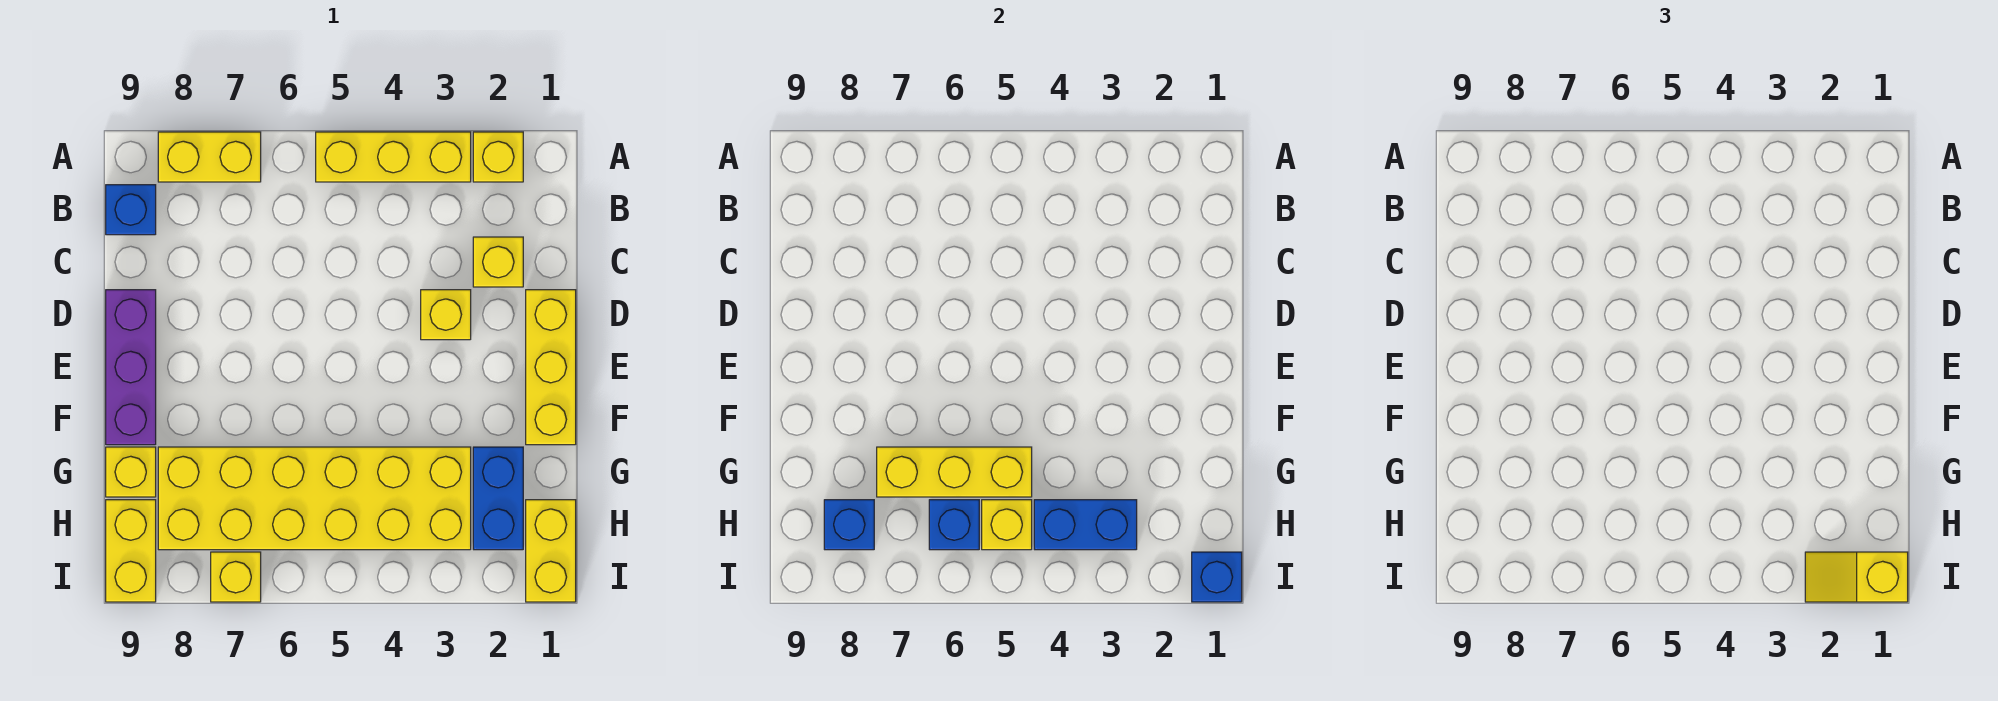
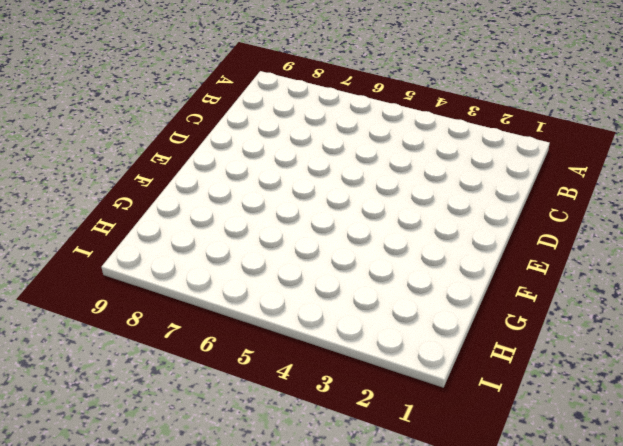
none -> yellow 1x1 brick [473,132,523,182]
none -> yellow 1x3 brick [316,132,471,182]
none -> yellow 1x2 brick [158,132,261,182]

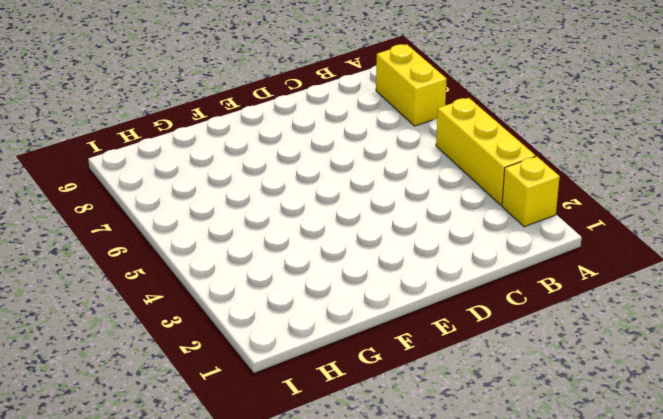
none -> blue 1x1 brick [106,185,156,235]
none -> yellow 1x1 brick [473,237,523,287]
none -> yellow 1x3 brick [526,290,576,445]

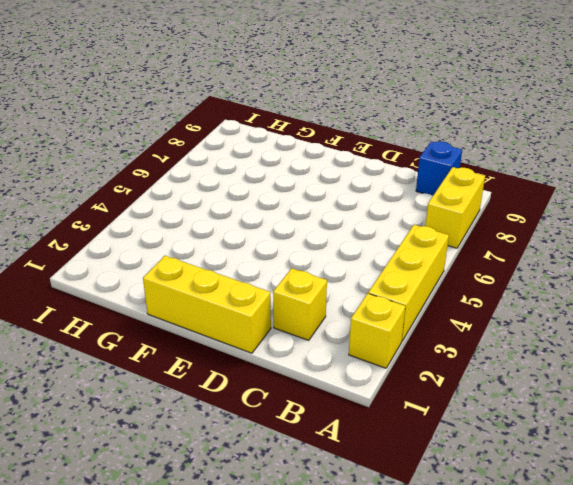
none -> yellow 1x1 brick [421,290,471,340]
none -> purple 1x3 brick [106,290,156,445]
none -> blue 1x2 brick [473,447,523,550]

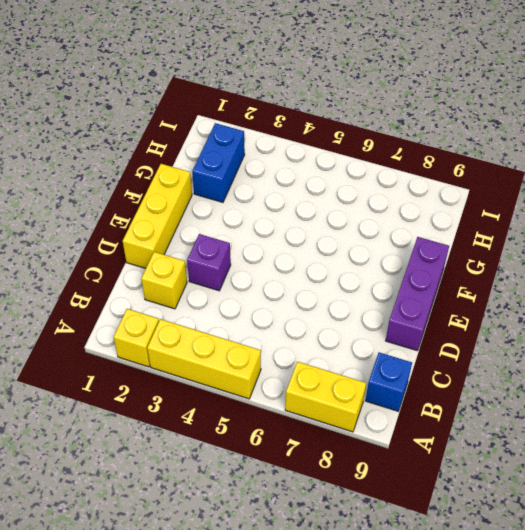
purple 1x1 brick [187,234,231,291] -> yellow 1x1 brick [421,290,471,340]
none -> yellow 2x6 brick [158,447,471,550]
none -> yellow 1x1 brick [106,447,156,497]
none -> yellow 1x2 brick [526,500,576,602]

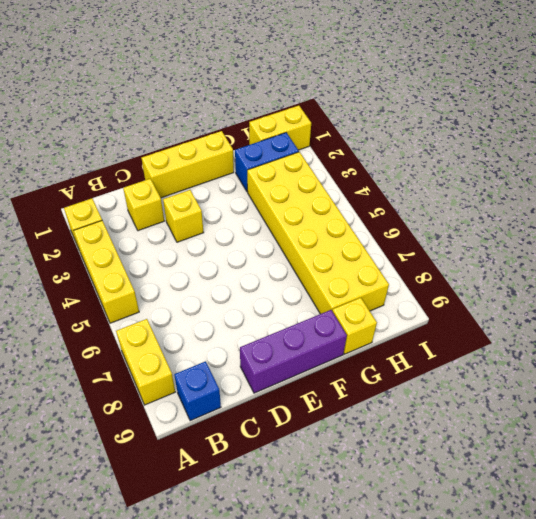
none -> yellow 1x2 brick [106,500,156,602]
none -> yellow 1x1 brick [211,552,261,602]
none -> yellow 1x3 brick [877,447,1032,497]

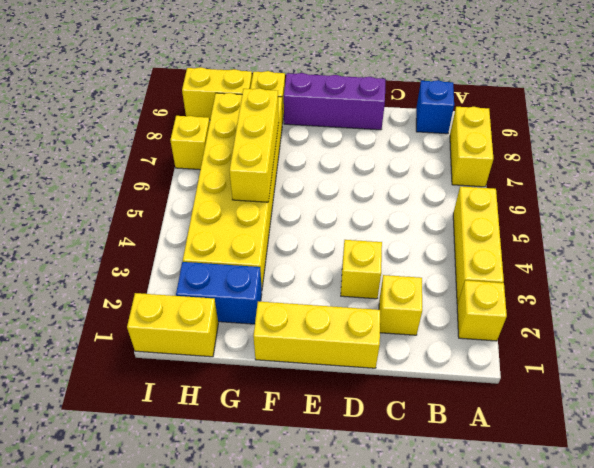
none -> blue 1x2 brick [1034,500,1137,550]
none -> yellow 1x1 brick [982,500,1032,550]
none -> blue 1x1 brick [929,500,979,550]

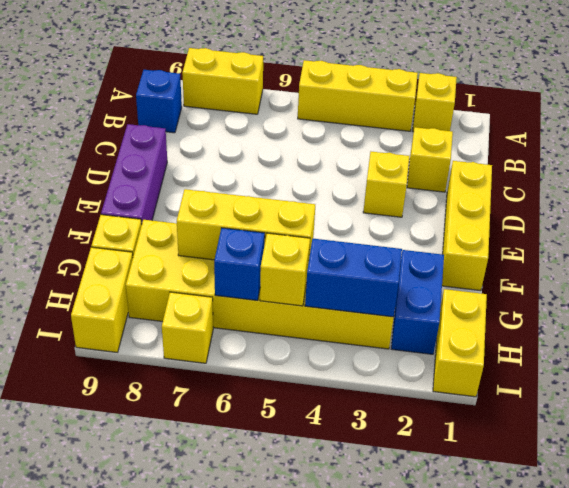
none -> blue 1x1 brick [824,500,874,550]
none -> blue 1x1 brick [1192,552,1242,602]
none -> yellow 1x2 slope [1805,552,1908,602]

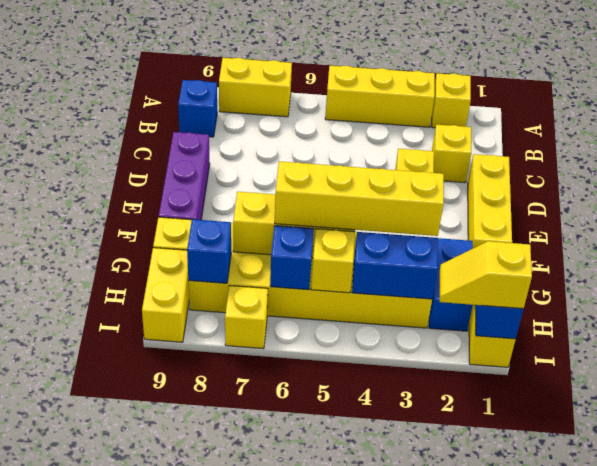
yellow 1x4 brick [275,161,444,236] -> none

